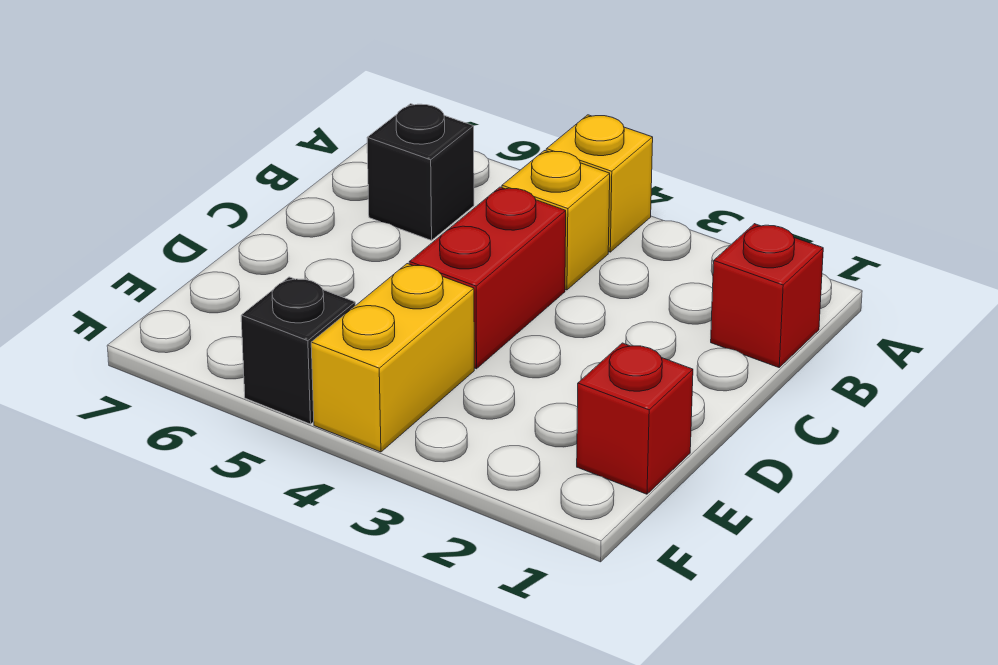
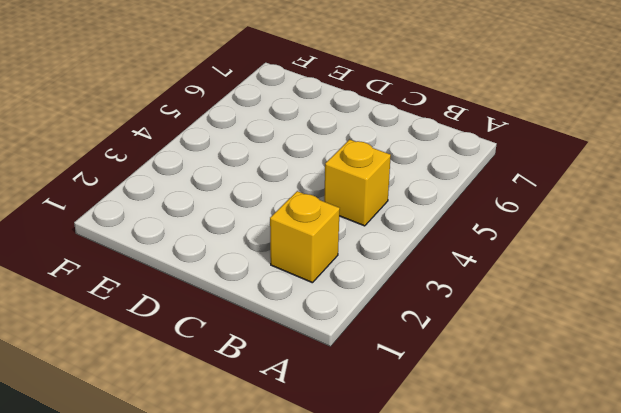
yellow 1x1 brick [270,191,340,283] -> yellow 1x1 brick moved to [546,115,653,252]
none -> red 1x1 brick [711,224,823,367]
none -> black 1x1 brick [367,104,474,240]

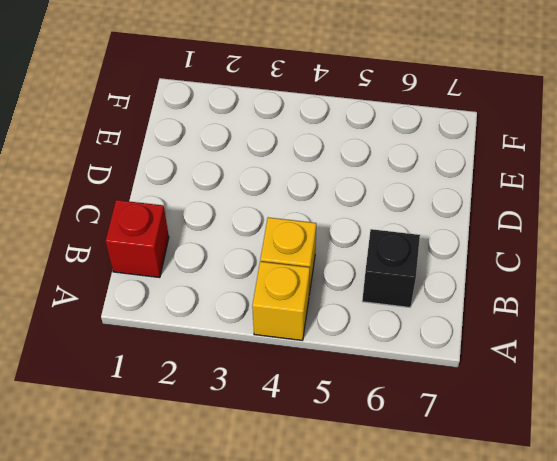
none -> red 1x2 brick [409,187,566,369]
none -> red 1x1 brick [577,343,693,494]

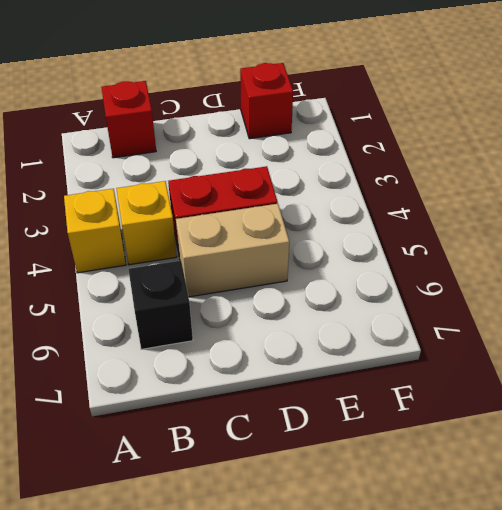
tan 1x2 brick [176,204,289,297] -> none
none -> yellow 1x2 brick [311,264,474,452]
none -> black 1x1 brick [241,277,355,424]

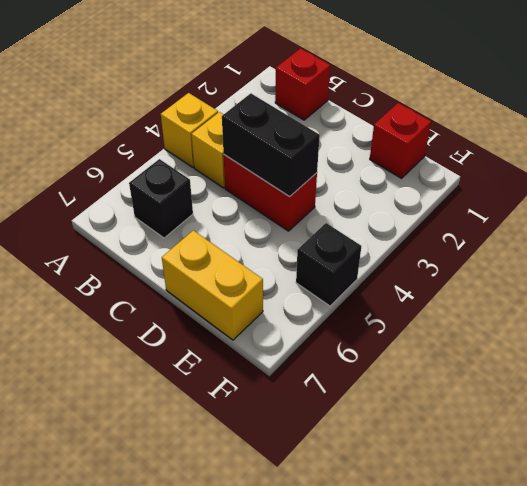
black 1x2 brick [222,93,320,197] -> none
yellow 1x2 brick [162,230,263,340] -> yellow 1x2 brick moved to [311,264,474,452]

